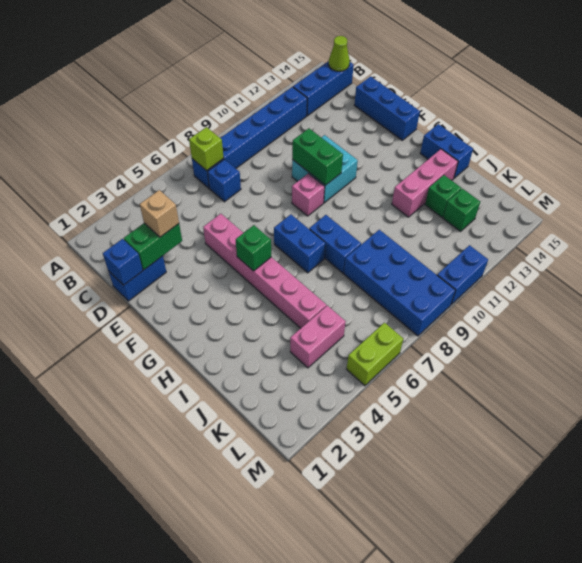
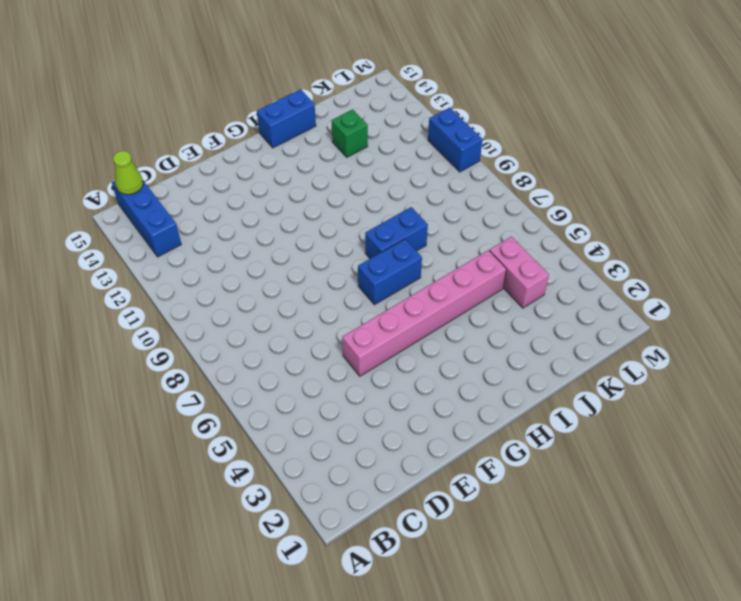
none -> blue 1x6 brick [192,87,307,188]
none -> blue 1x1 brick [208,159,241,202]
none -> blue 1x2 brick [108,256,166,301]

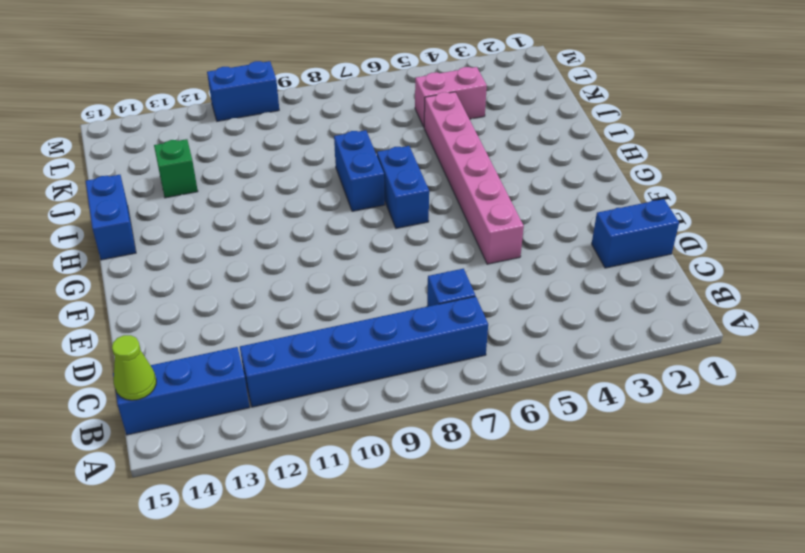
none -> blue 1x3 brick [354,76,420,140]
none -> cyan 2x2 brick [292,135,358,203]
none -> pink 1x1 brick [292,173,325,216]

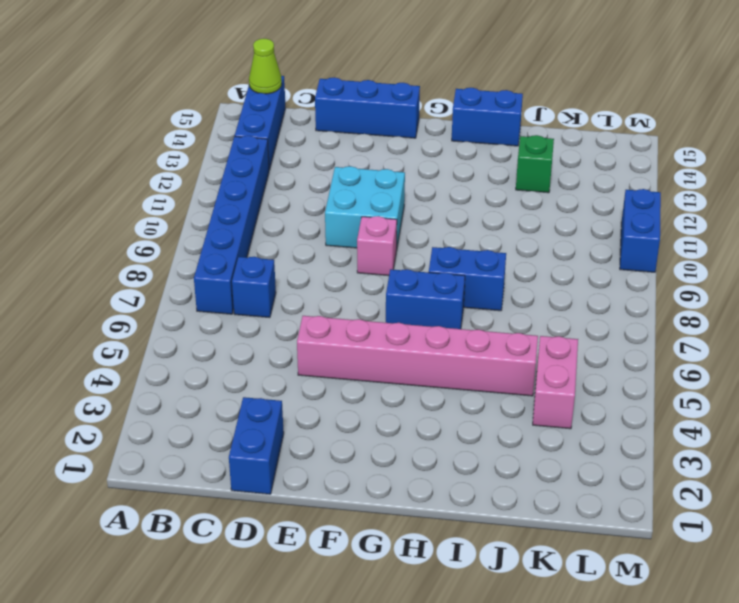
none -> pink 1x3 brick [392,149,458,217]
none -> blue 2x4 brick [344,230,455,336]
none -> green 1x1 brick [443,189,480,231]

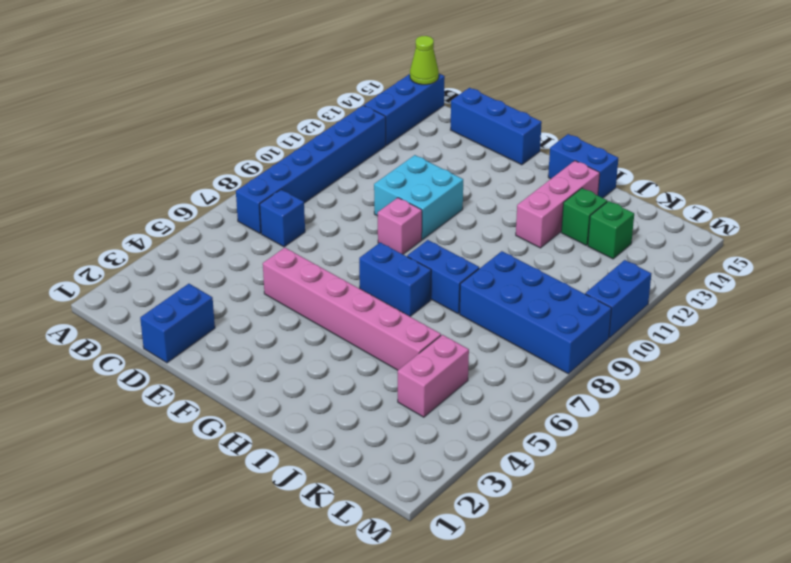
none -> lime 1x2 brick [347,323,403,386]
none -> lime 1x1 brick [189,127,224,171]
none -> blue 1x1 brick [103,239,143,285]

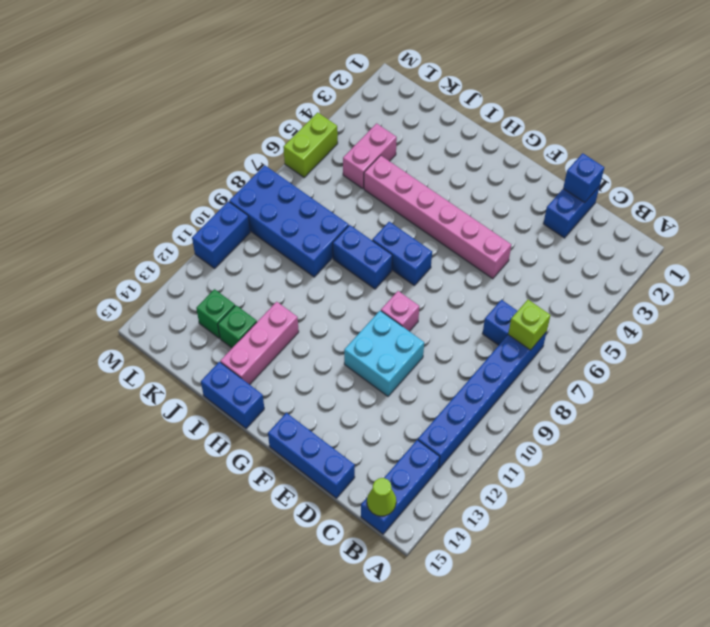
none -> green 1x2 brick [124,223,182,270]
none -> green 1x2 brick [292,128,343,185]
none -> green 1x1 brick [236,225,271,271]

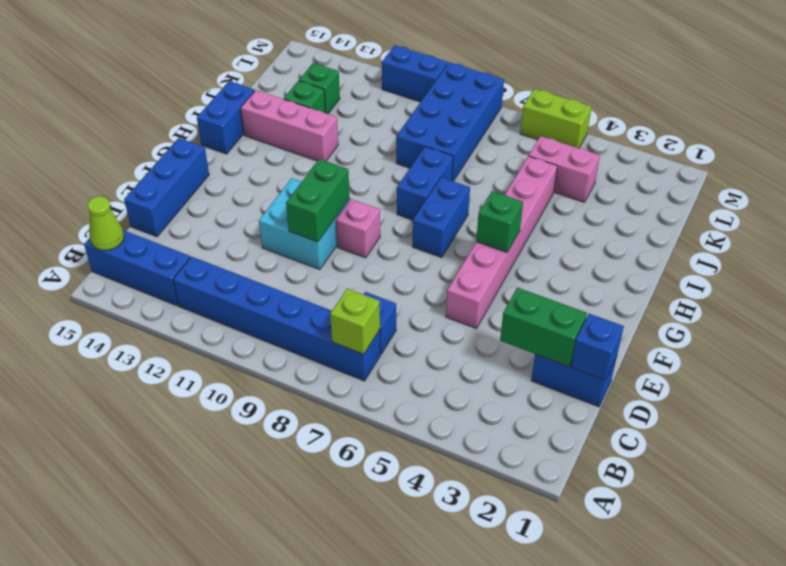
none -> tan 1x1 brick [140,190,179,237]

